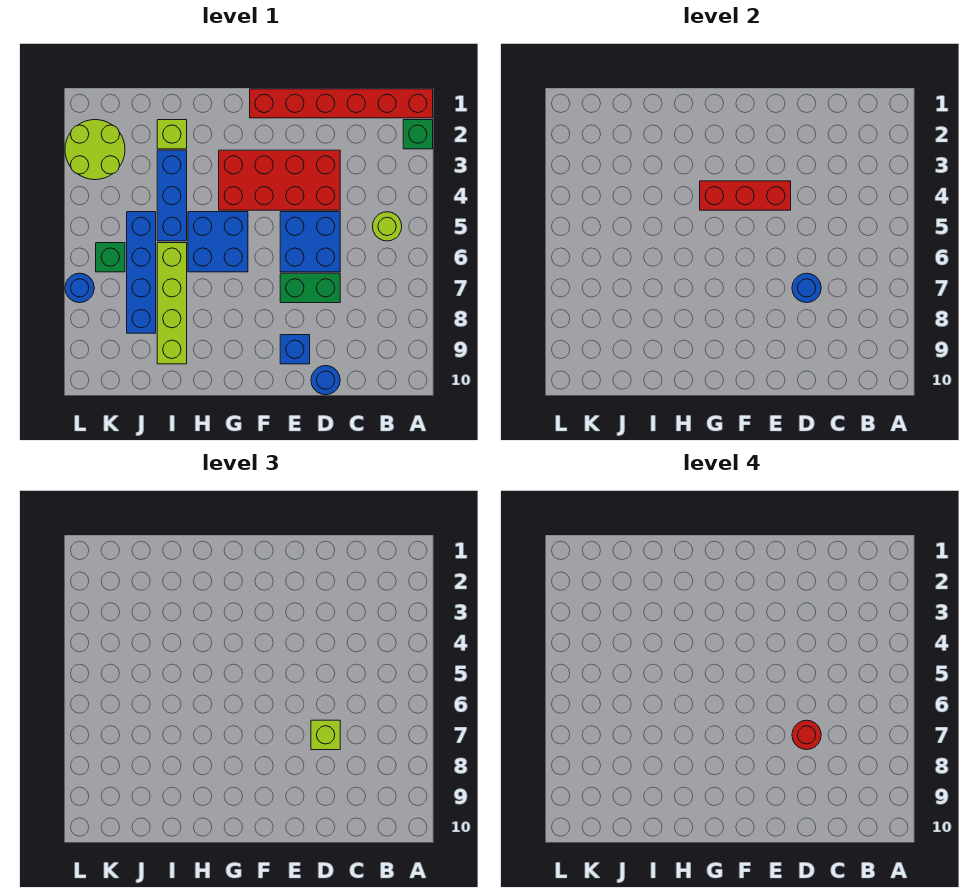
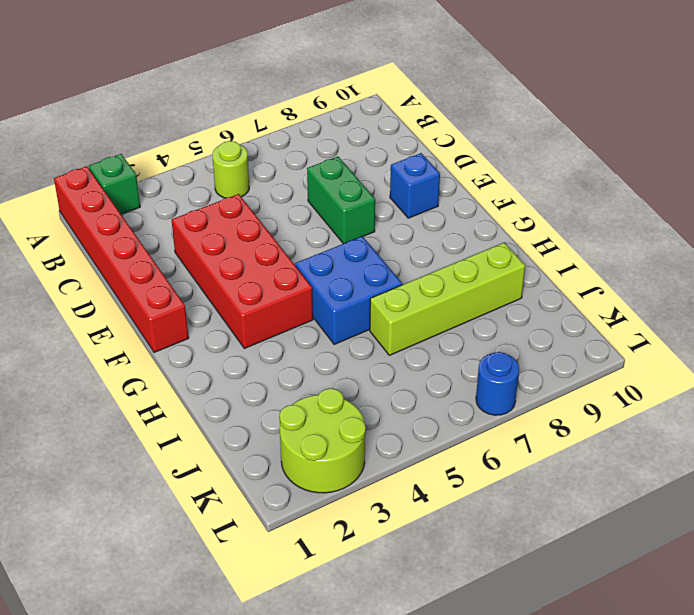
none -> blue 2x2 brick [280,212,340,272]
none -> blue 1x1 round brick [311,366,340,395]
none -> lime 1x1 brick [157,120,187,149]

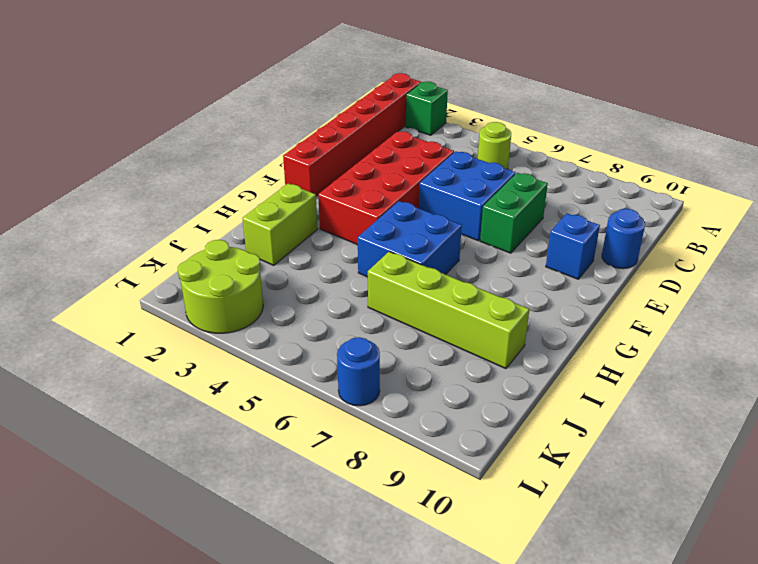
lime 1x2 brick [243,183,317,265] -> lime 1x1 brick [157,120,187,149]
none -> blue 1x3 brick [157,150,187,241]
none -> blue 1x4 brick [127,212,156,333]
none -> green 1x1 brick [96,243,125,272]

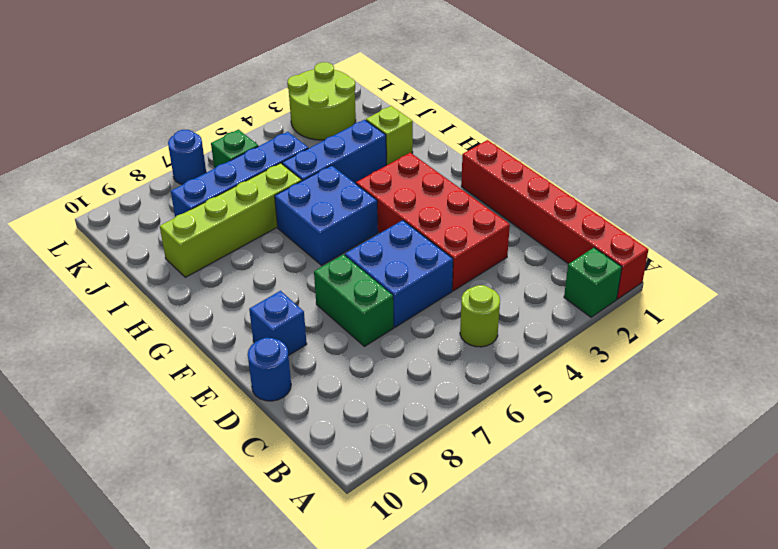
none -> blue 1x1 round brick [792,273,821,303]
none -> red 1x3 brick [700,181,791,210]
none -> lime 1x1 brick [311,720,340,750]

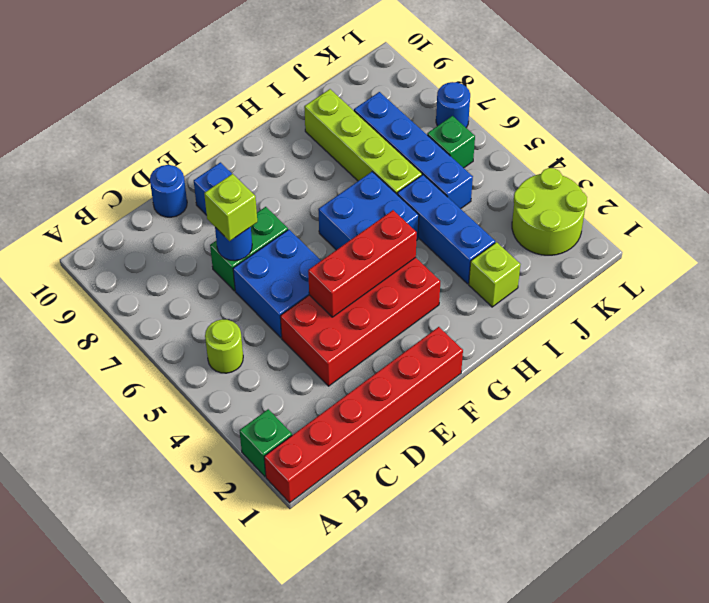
none -> red 1x1 round brick [792,720,821,750]

